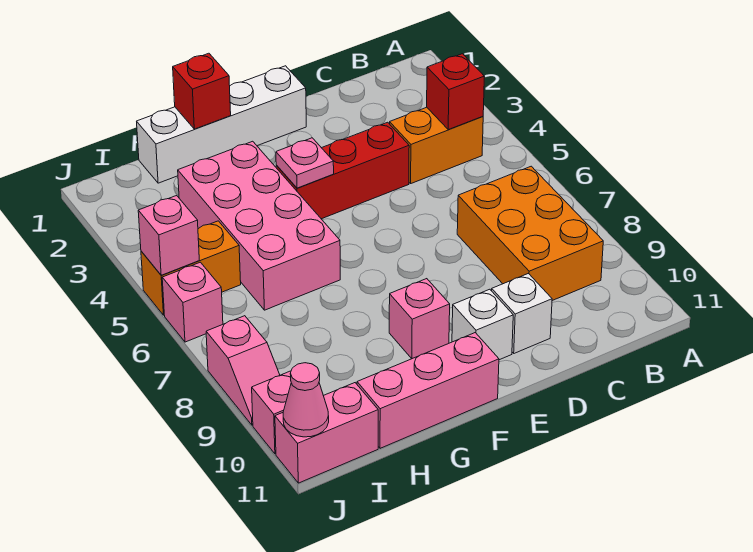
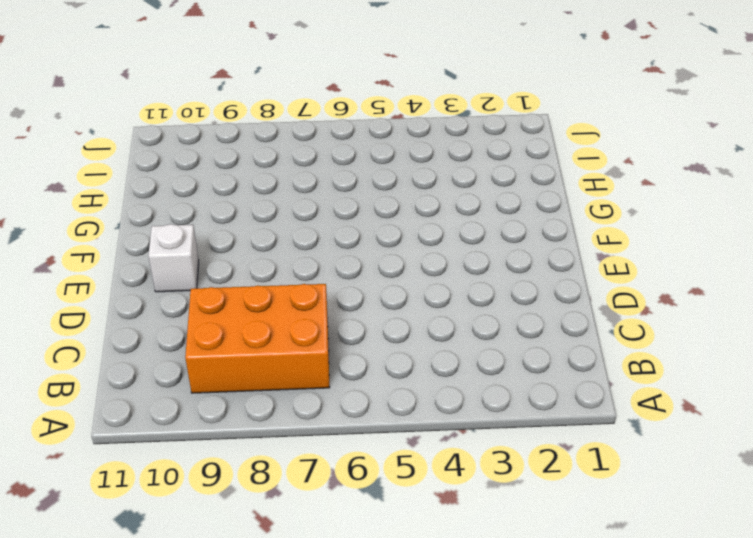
none -> orange 1x2 brick [390,107,483,183]
none -> red 1x3 brick [276,122,409,219]
none -> white 1x1 brick [492,274,552,353]

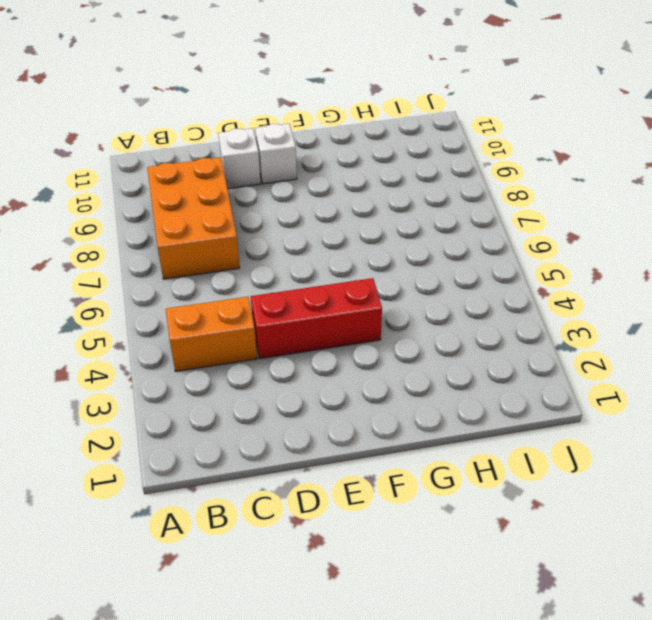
none -> white 1x4 brick [137,66,306,183]
none -> pink 1x1 brick [389,279,450,359]
none -> pink 1x3 brick [357,333,499,448]

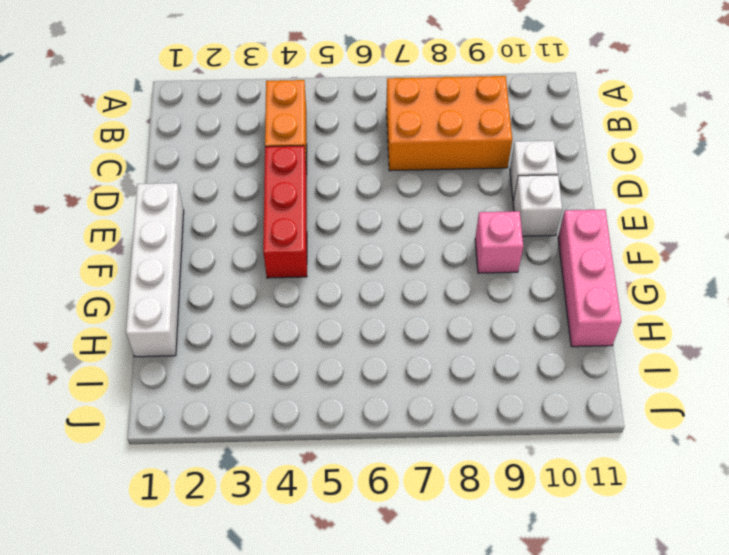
none -> pink 2x4 brick [178,141,340,310]
none -> orange 1x2 brick [141,221,241,315]
none -> pink 1x2 brick [275,383,378,483]

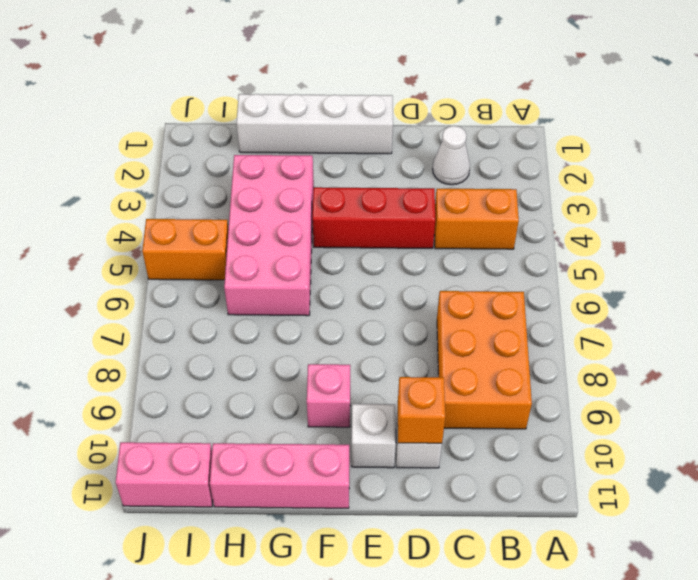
white 1x1 cone [433,126,470,185] -> none
orange 1x1 brick [398,377,445,443] -> none
none -> pink 1x1 brick [162,262,223,342]
none -> pink 1x2 slope [206,316,280,425]
none -> pink 1x1 brick [252,371,291,454]

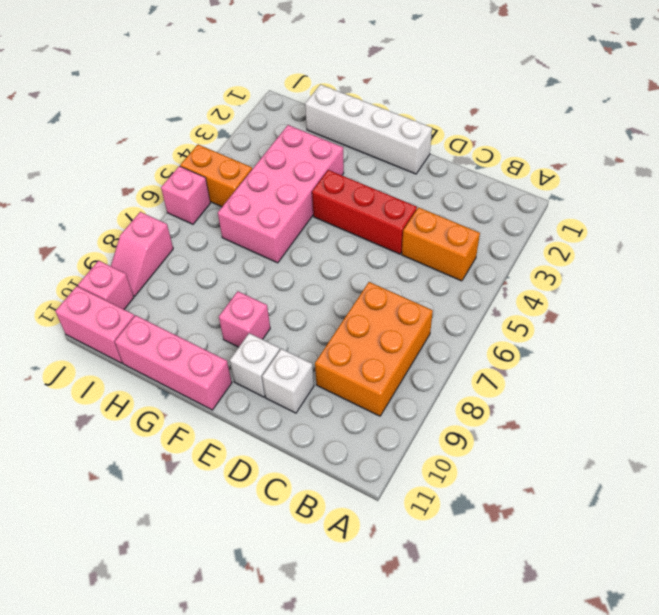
none -> red 1x1 brick [427,54,484,130]
none -> pink 1x1 plate [276,138,334,188]
none -> red 1x1 brick [173,53,231,129]

